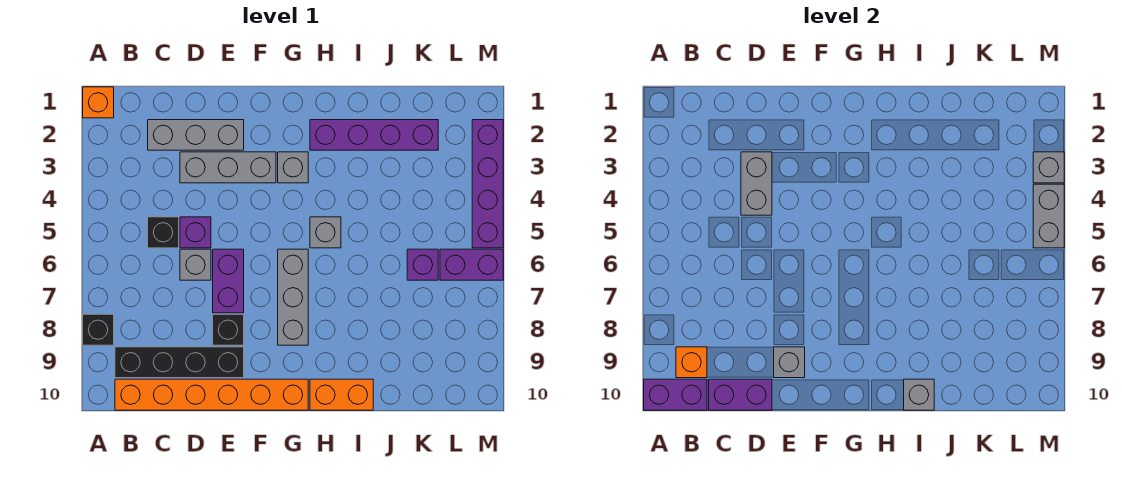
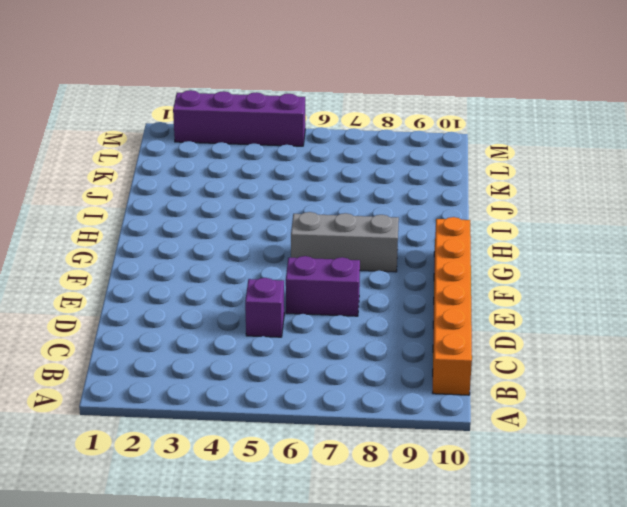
none -> orange 1x1 brick [83,87,114,118]
none -> black 1x1 brick [83,314,114,345]
none -> black 1x4 brick [115,347,244,378]

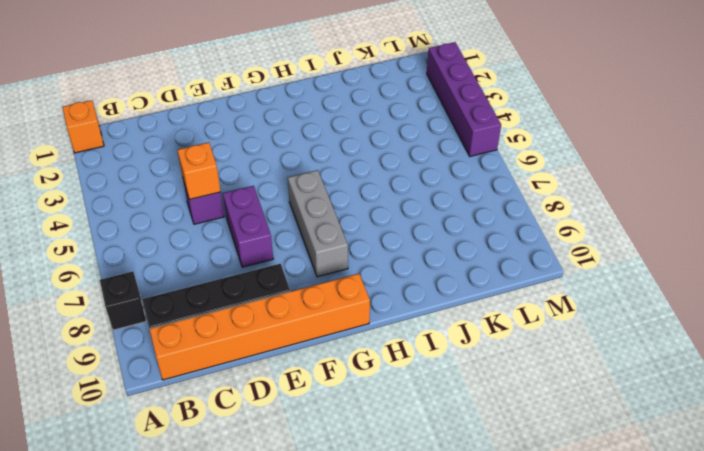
orange 1x1 brick [177,142,221,200] -> orange 1x1 brick moved to [676,347,707,378]
none -> grey 1x3 brick [148,120,244,150]
none -> black 1x1 brick [148,217,179,248]
none -> grey 1x3 brick [180,152,276,183]

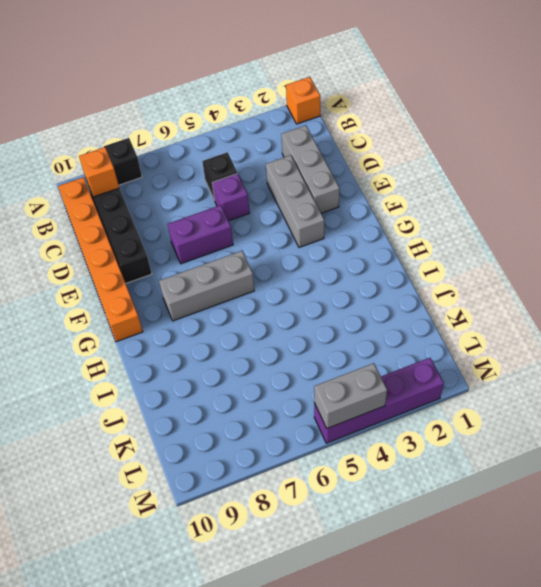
none -> grey 1x1 brick [180,249,211,280]
none -> black 1x1 brick [213,314,244,345]
none -> grey 1x1 brick [278,152,308,183]

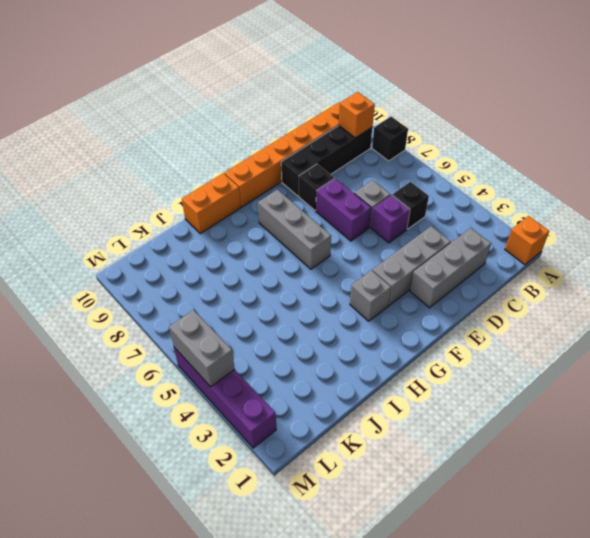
none -> purple 1x4 brick [310,120,438,150]
none -> grey 1x1 brick [310,217,341,248]
none -> purple 1x1 brick [407,249,438,280]

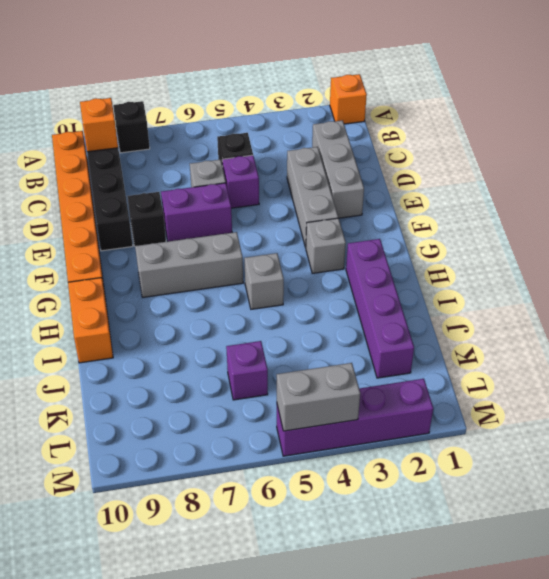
none -> purple 1x2 brick [440,249,503,280]
none -> purple 1x2 brick [644,379,707,410]
none -> purple 1x2 brick [709,379,772,410]

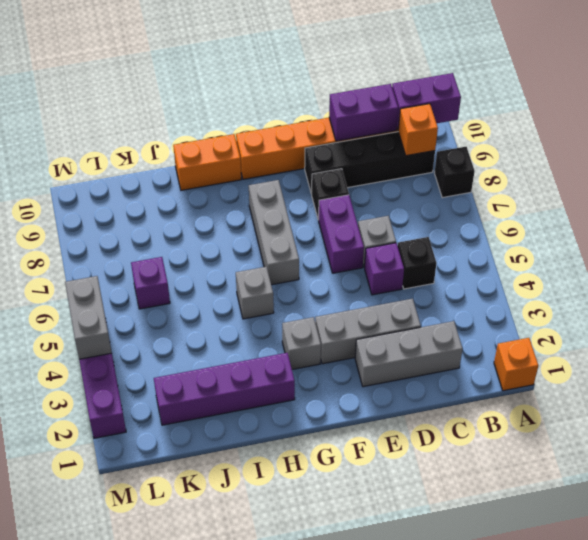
none -> purple 1x2 brick [440,249,503,280]
none -> grey 1x2 brick [741,152,772,215]
none -> grey 1x1 brick [774,347,805,378]

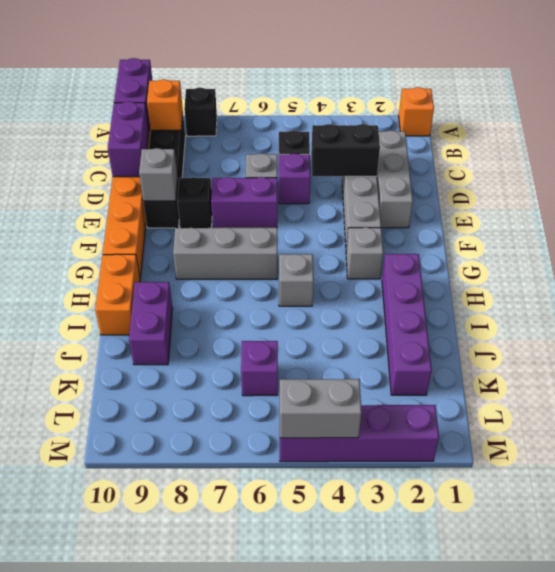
black 1x2 brick [311,124,380,176] -> grey 1x2 brick [741,152,772,215]
purple 1x2 brick [129,282,173,365] -> purple 1x2 brick moved to [440,249,503,280]
none -> grey 1x1 brick [904,379,934,410]
none -> grey 1x1 brick [1033,152,1064,183]

